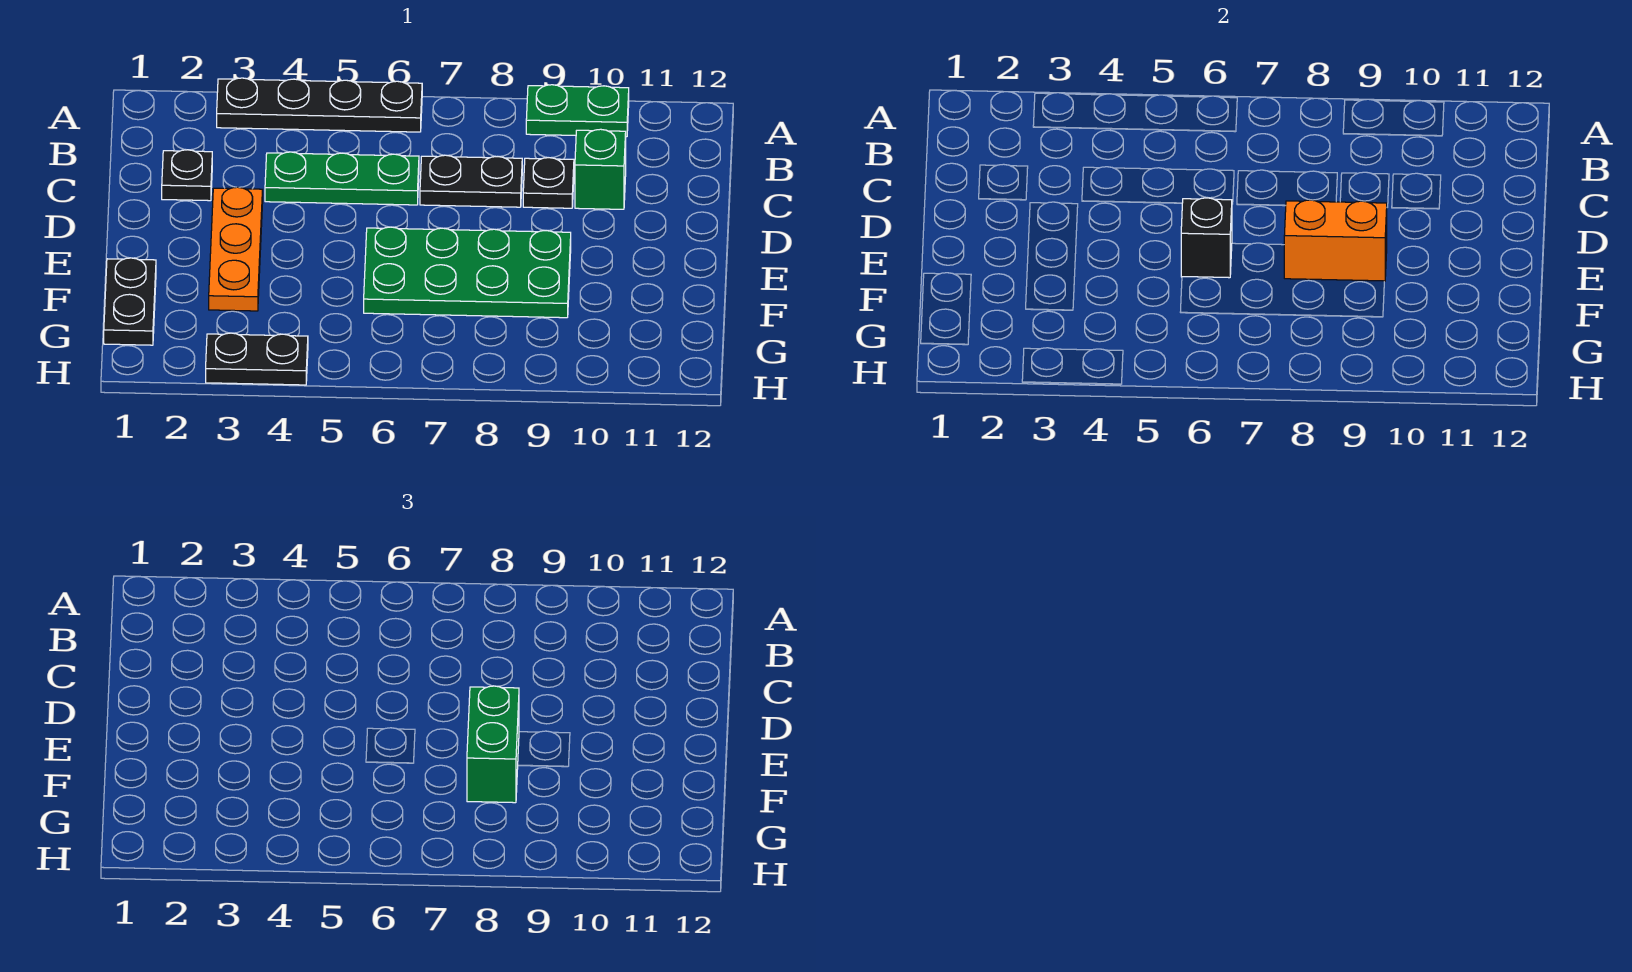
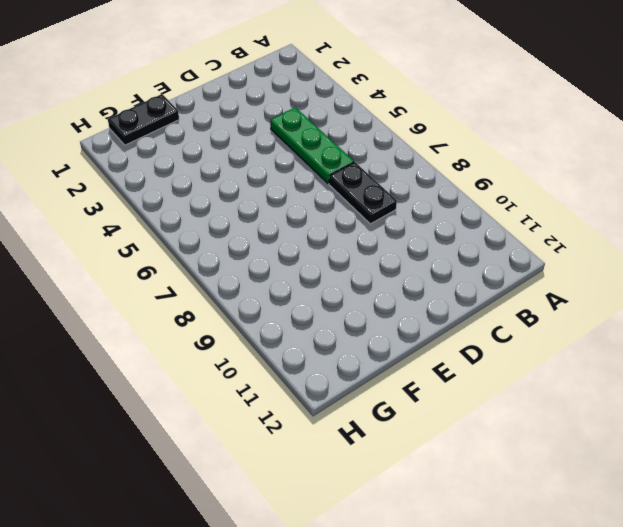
none -> black 1x4 plate [217,78,422,132]
none -> green 1x2 plate [526,85,629,137]
none -> black 1x1 plate [162,150,212,201]

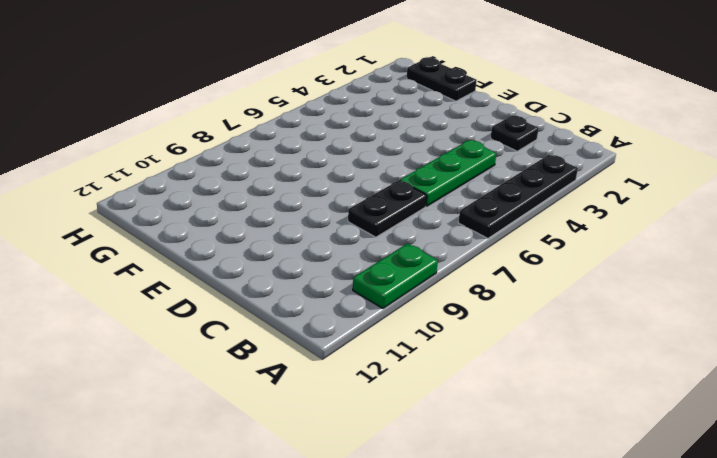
none -> black 1x1 plate [523,158,574,208]
none -> green 1x1 brick [575,129,626,209]
none -> orange 1x3 plate [209,187,263,311]

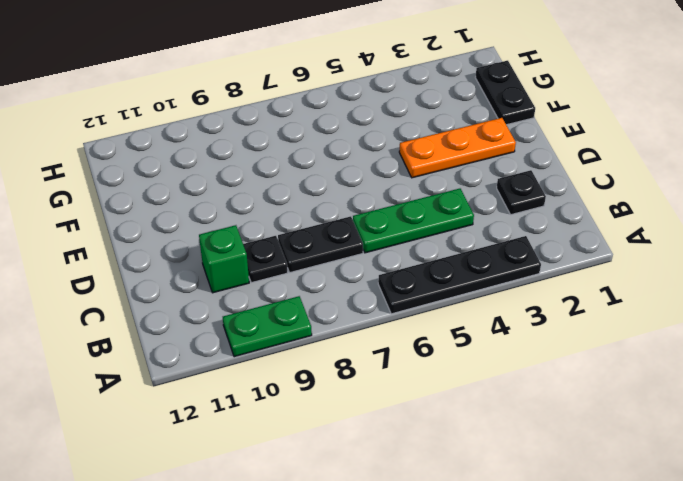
orange 1x3 plate [399,118,516,178] -> orange 1x3 plate turned to [209,187,263,311]
none -> green 2x4 plate [364,227,571,318]
none -> black 1x2 plate [206,333,308,385]
none -> black 1x1 brick [1181,198,1232,278]

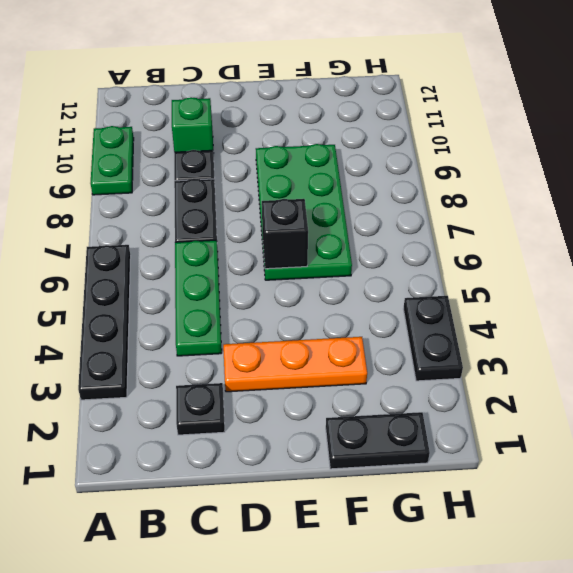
none -> orange 1x2 brick [1284,200,1387,281]
none -> green 1x2 brick [467,686,519,803]

